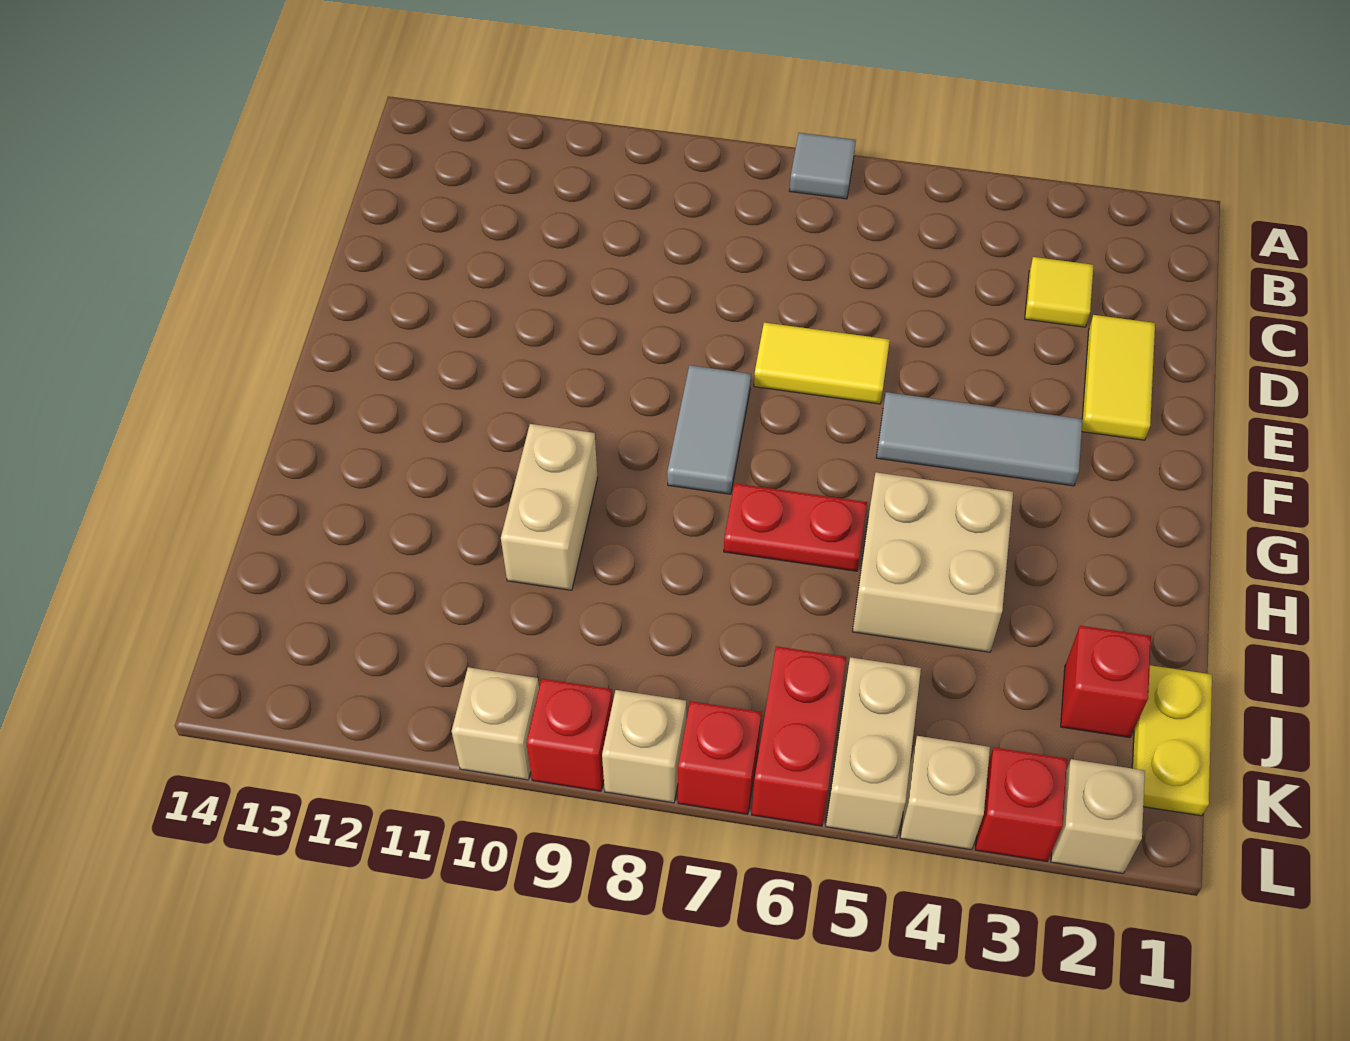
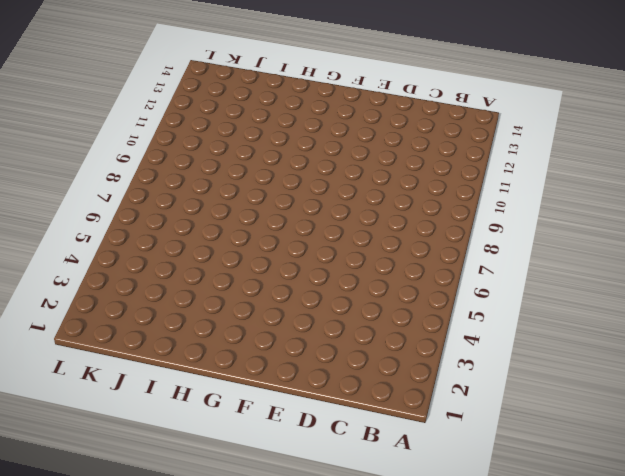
none -> grey 1x1 tile [790,133,856,199]
none -> yellow 1x1 tile [1025,257,1093,327]
none -> yellow 1x2 tile [1082,315,1155,440]

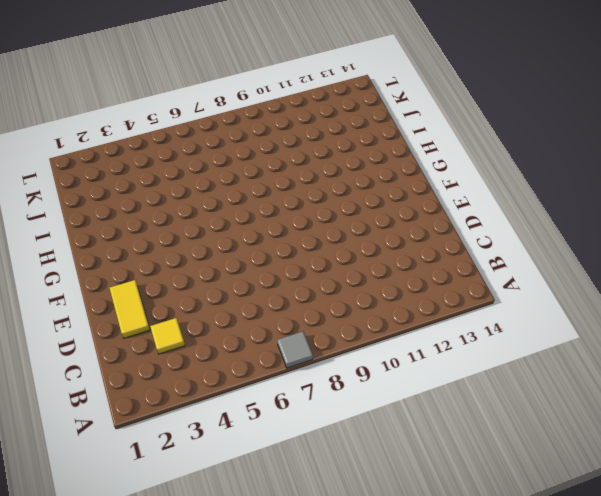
none -> yellow 1x2 tile [754,323,890,404]
none -> grey 1x3 tile [876,392,1083,486]
none -> grey 1x2 tile [667,365,751,494]

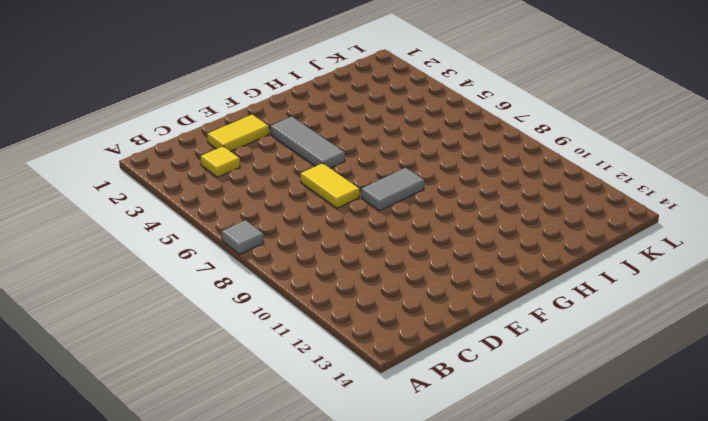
none -> tan 2x2 brick [852,472,1013,652]
none -> red 1x2 plate [724,483,867,571]
none -> tan 1x2 brick [501,424,598,590]

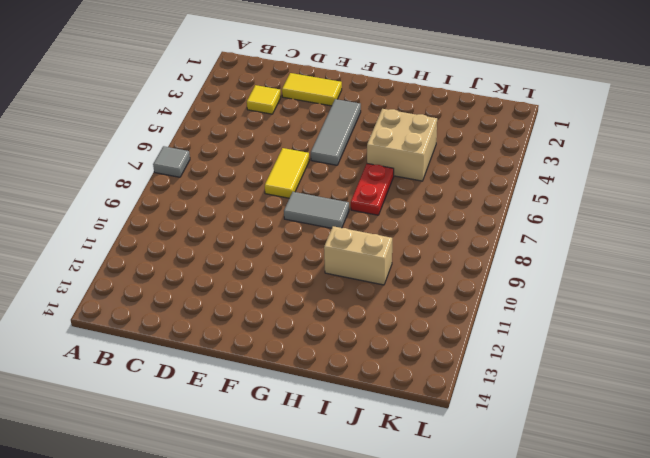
none -> yellow 1x2 plate [1132,665,1212,816]
none -> red 1x1 brick [1061,626,1151,738]
none -> tan 1x2 brick [826,657,921,838]

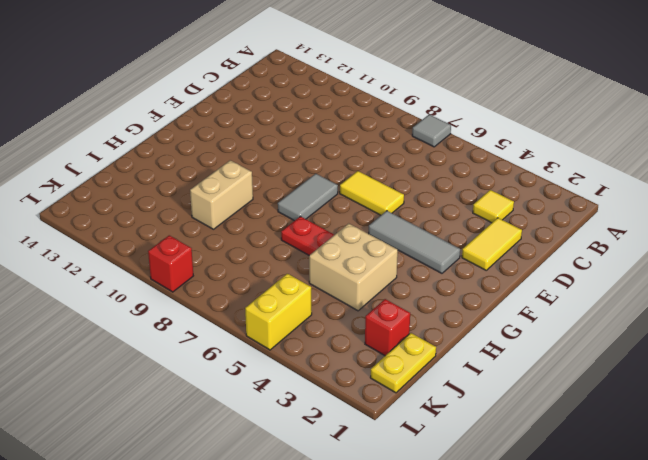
yellow 1x2 brick [245,274,312,350] -> tan 1x2 brick [826,657,921,838]
none -> red 1x2 brick [752,646,846,826]
none -> tan 1x1 brick [1051,759,1145,873]
none -> red 1x1 brick [975,748,1067,861]

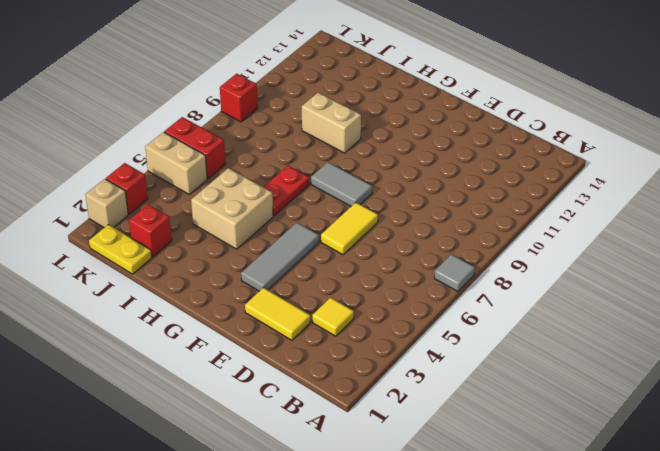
none -> tan 1x1 brick [900,736,990,850]
none -> red 1x1 brick [678,701,761,814]
none -> tan 1x1 brick [602,690,686,803]

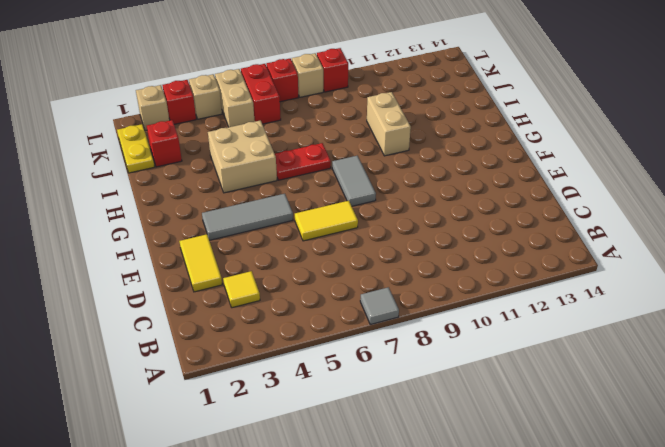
none -> tan 1x1 brick [452,667,539,780]

